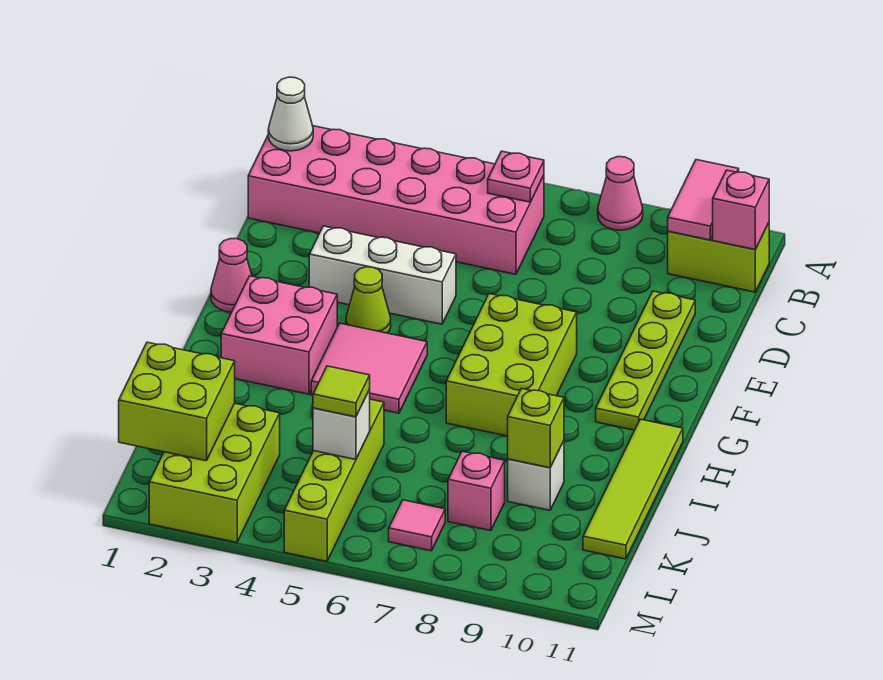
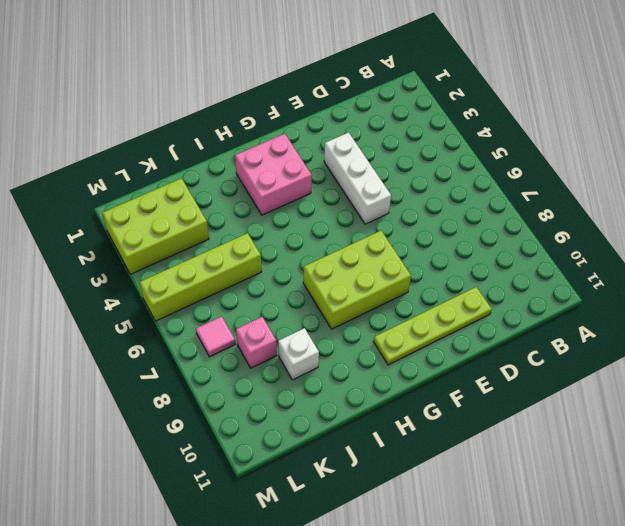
none -> pink 1x1 cone [598,157,643,230]
none -> pink 2x6 brick [248,126,544,274]
none -> lime 1x2 brick [668,223,769,292]

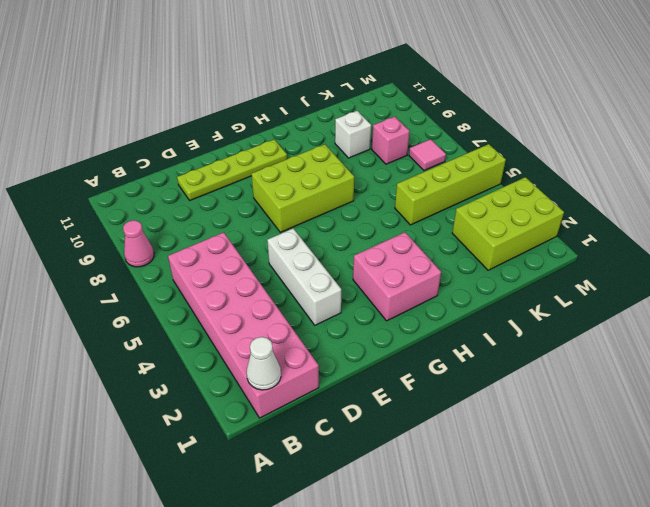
none -> lime 1x2 brick [668,223,769,292]
none -> pink 1x1 cone [211,239,252,312]
none -> lime 1x1 cone [346,267,391,333]

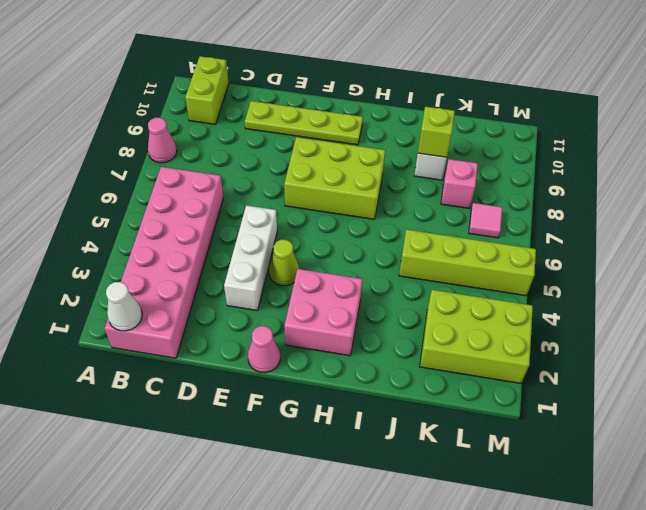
none -> pink 2x2 tile [311,323,427,413]
none -> lime 1x4 tile [583,419,683,559]
none -> pink 1x2 tile [668,160,739,240]

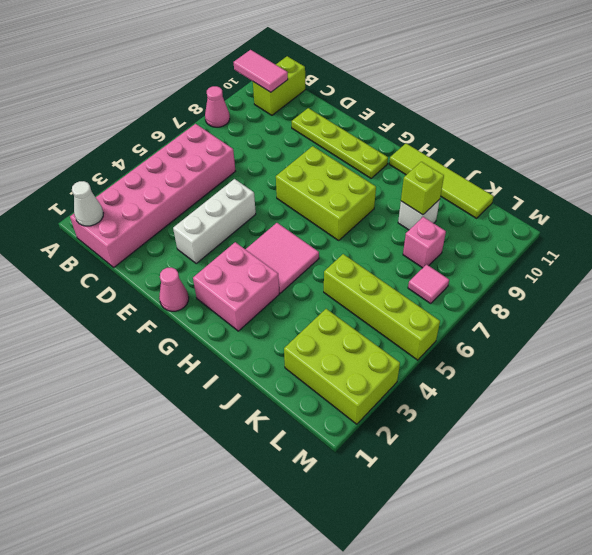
none -> lime 1x1 cone [346,267,391,333]
none -> pink 1x1 plate [488,151,544,202]
none -> pink 1x1 brick [713,170,769,249]

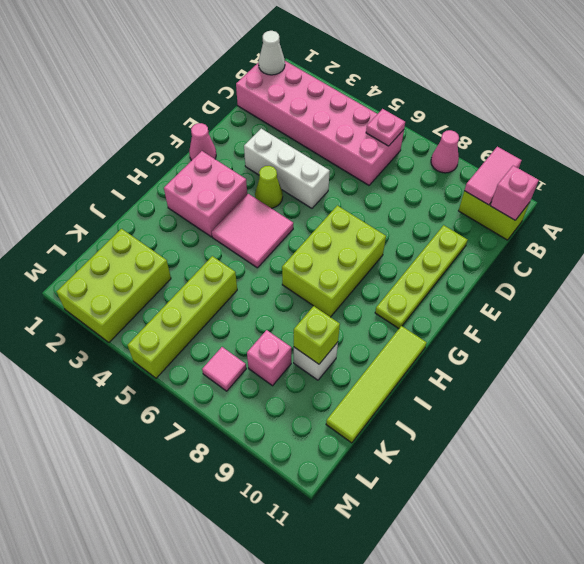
none -> lime 2x2 brick [119,342,235,461]
none -> white 1x1 brick [313,389,370,460]
none -> lime 1x1 tile [313,366,370,417]

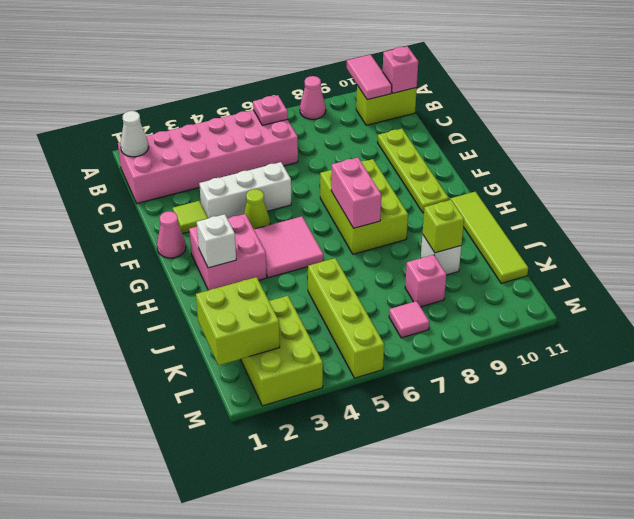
lime 1x1 tile [173,201,208,234] -> lime 1x1 tile moved to [313,366,370,417]
pink 1x2 brick [331,158,381,228] -> none
white 1x1 brick [197,214,236,268] -> white 1x1 brick moved to [313,389,370,460]

